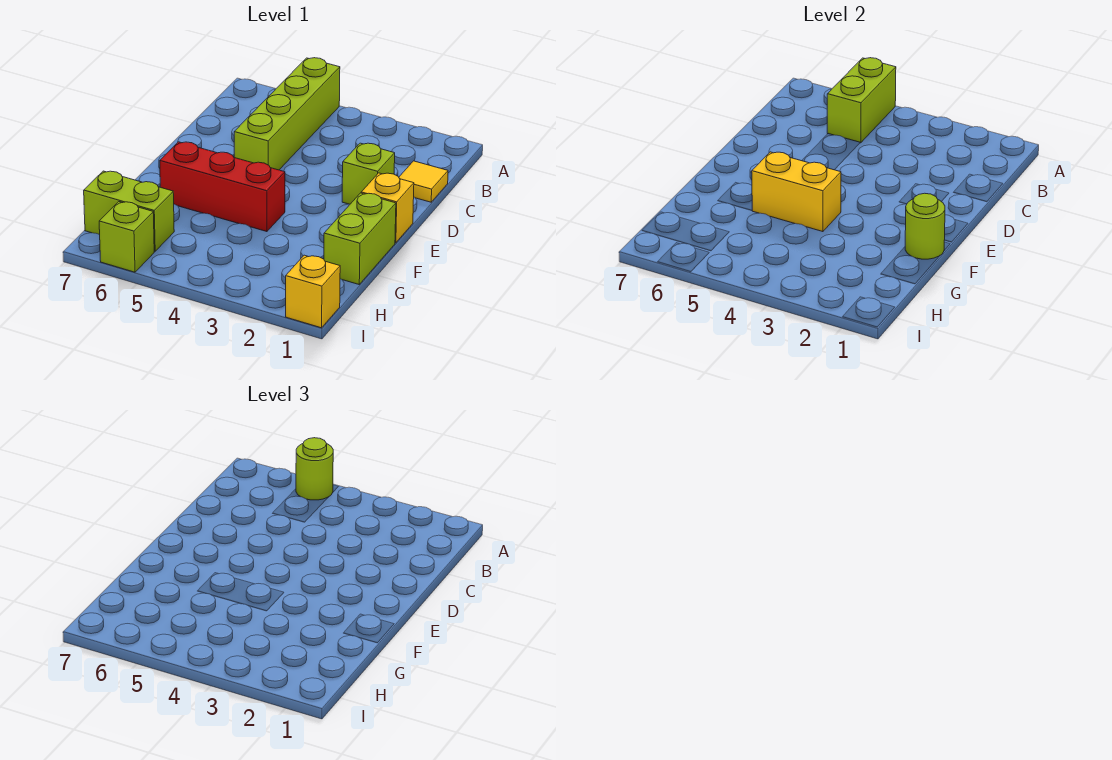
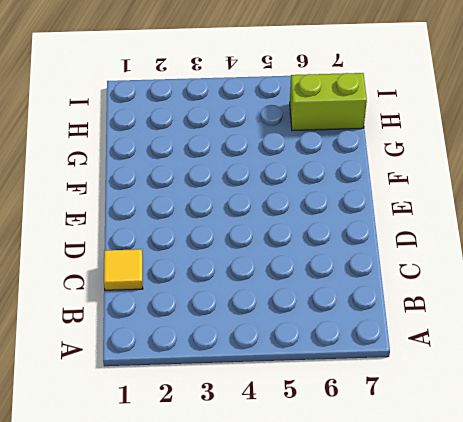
none -> lime 1x4 brick [234,58,340,170]
none -> lime 1x1 brick [342,143,395,204]
none -> yellow 1x1 brick [361,173,414,243]

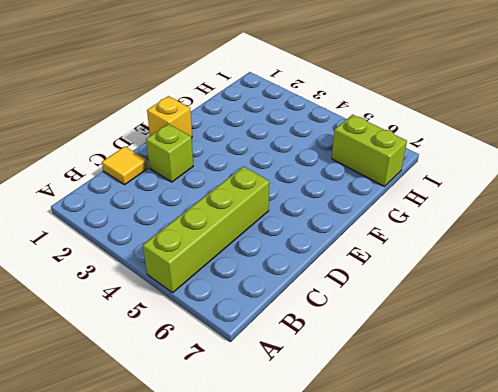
none -> lime 1x2 brick [324,193,396,284]
none -> red 1x3 brick [160,142,285,232]
none -> yellow 1x1 brick [286,255,340,328]

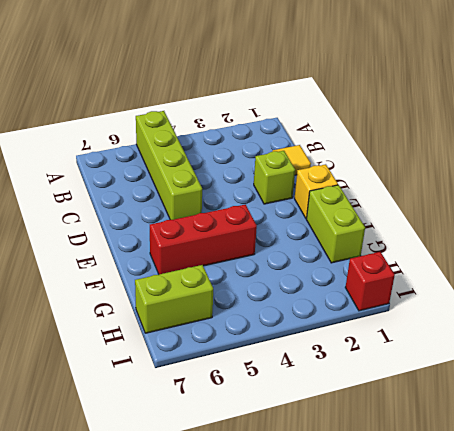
red 1x1 brick [345,252,395,311] -> yellow 1x1 brick [286,255,340,328]
none -> lime 1x1 brick [99,202,154,272]
none -> lime 1x2 brick [827,58,896,143]
none -> lime 1x1 round brick [905,193,945,259]

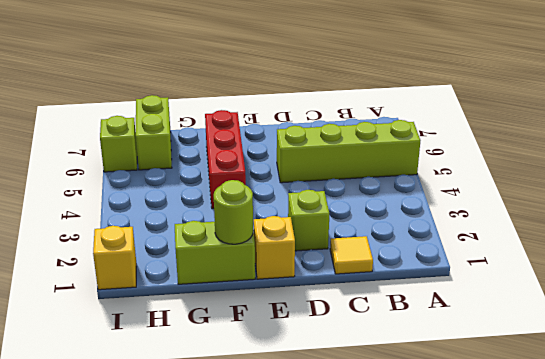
none -> lime 1x2 brick [827,58,896,143]
none -> yellow 1x2 brick [752,152,841,232]
none -> lime 1x1 round brick [296,438,333,500]

